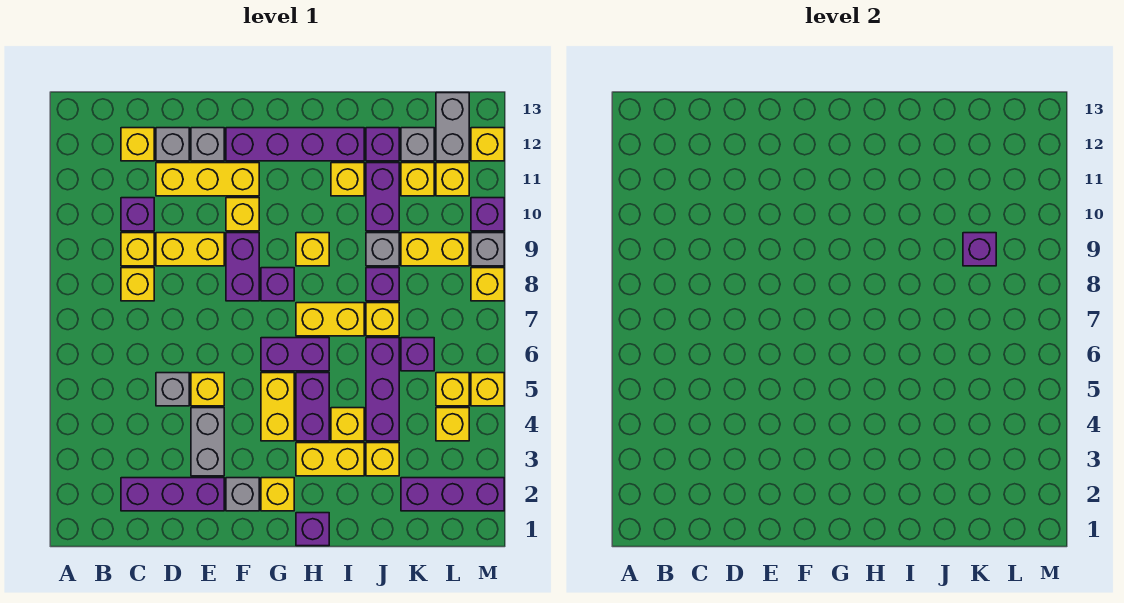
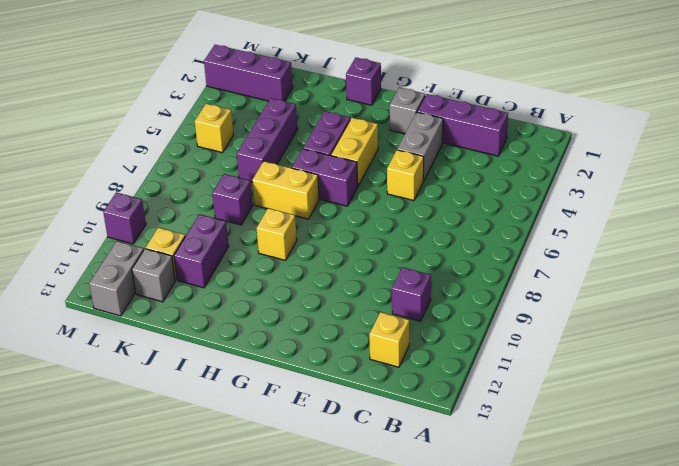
none -> yellow 1x1 brick [121,268,154,301]
none -> yellow 1x1 brick [121,233,154,266]
none -> grey 1x1 brick [156,373,189,406]
none -> yellow 1x2 brick [156,233,224,266]

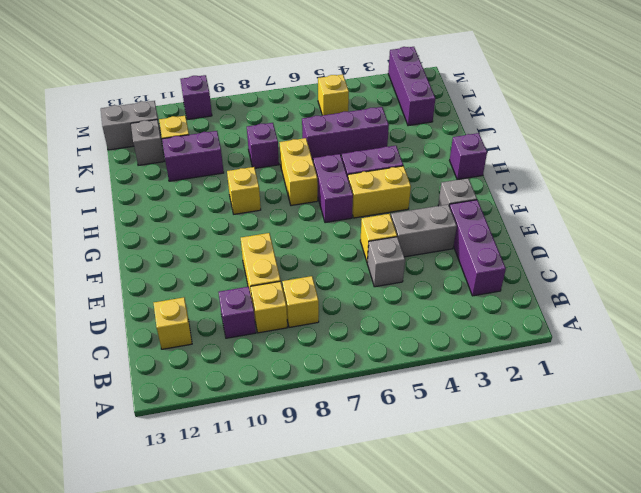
none -> yellow 1x3 brick [156,163,259,196]
none -> grey 1x1 brick [156,128,189,161]
none -> grey 1x1 brick [191,128,224,161]
none -> purple 1x2 brick [226,233,259,301]

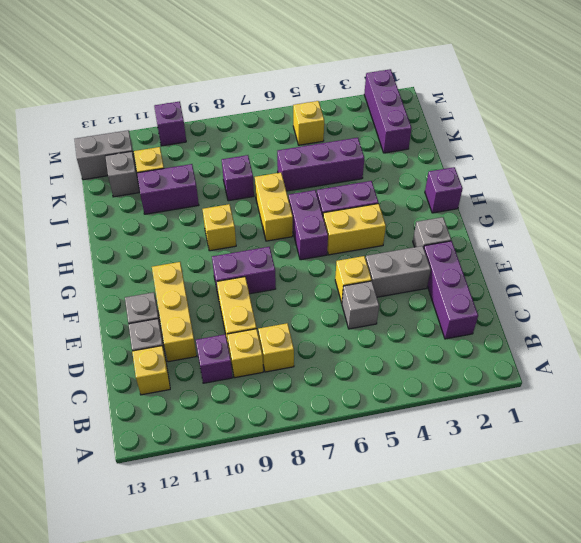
none -> yellow 1x1 brick [226,198,259,231]
none -> purple 1x4 brick [226,128,364,161]
none -> yellow 1x1 brick [261,478,294,511]
none -> purple 1x1 brick [261,268,294,301]

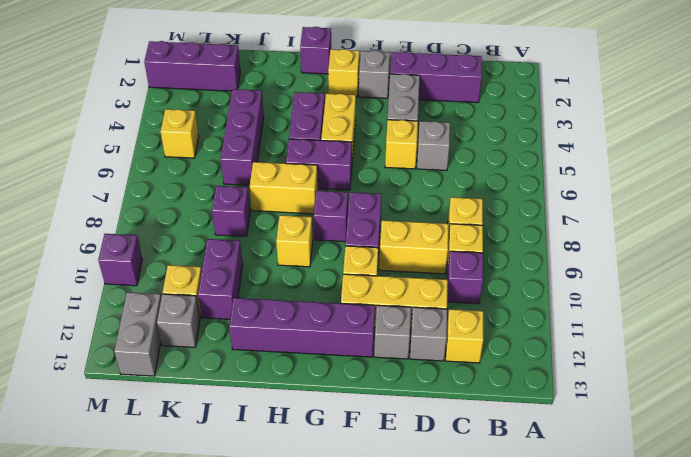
none -> yellow 1x2 brick [296,443,364,476]
none -> yellow 1x1 brick [331,408,364,441]
none -> yellow 1x1 brick [331,163,364,196]
none -> yellow 1x1 brick [366,443,399,476]

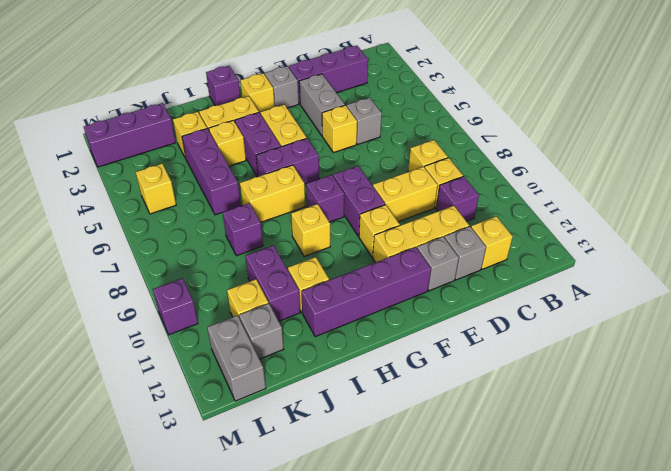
none -> yellow 1x1 brick [366,303,399,336]
none -> grey 1x1 brick [366,233,399,266]
none -> purple 1x1 brick [366,128,399,161]
none -> purple 1x1 brick [401,338,434,371]

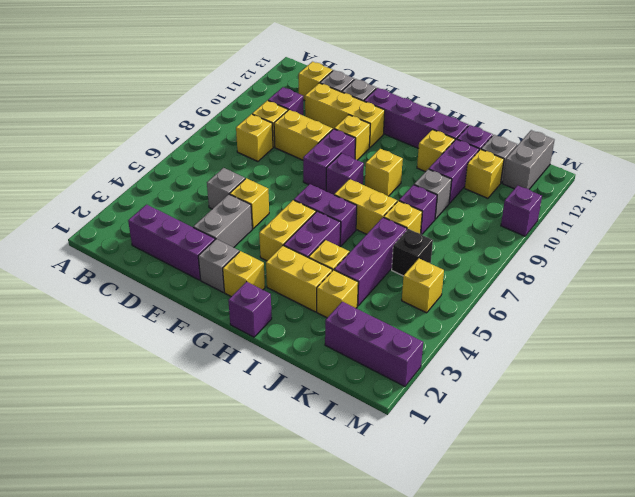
black 1x1 brick [392,229,433,276] -> purple 1x1 brick [401,338,434,371]
none -> yellow 1x2 brick [401,233,469,266]
none -> yellow 1x1 brick [436,408,469,441]
none -> yellow 1x1 brick [436,163,469,196]
none -> yellow 1x1 brick [471,373,504,406]

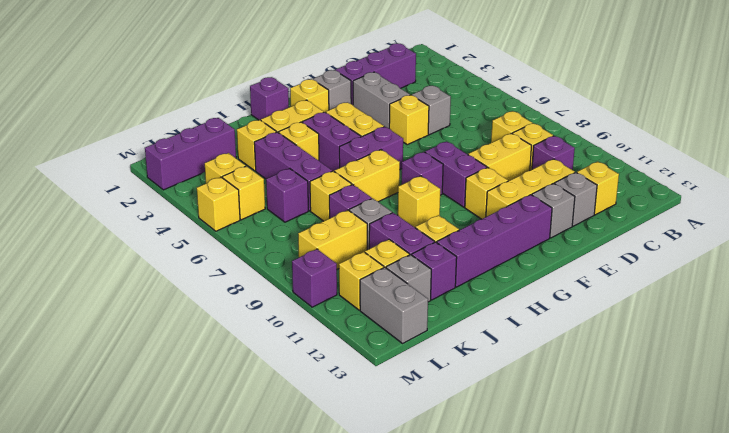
none -> yellow 1x1 brick [471,268,504,301]
none -> grey 1x1 brick [471,233,504,266]
none -> yellow 1x1 brick [471,128,504,161]
none -> purple 1x1 brick [963,233,996,266]

